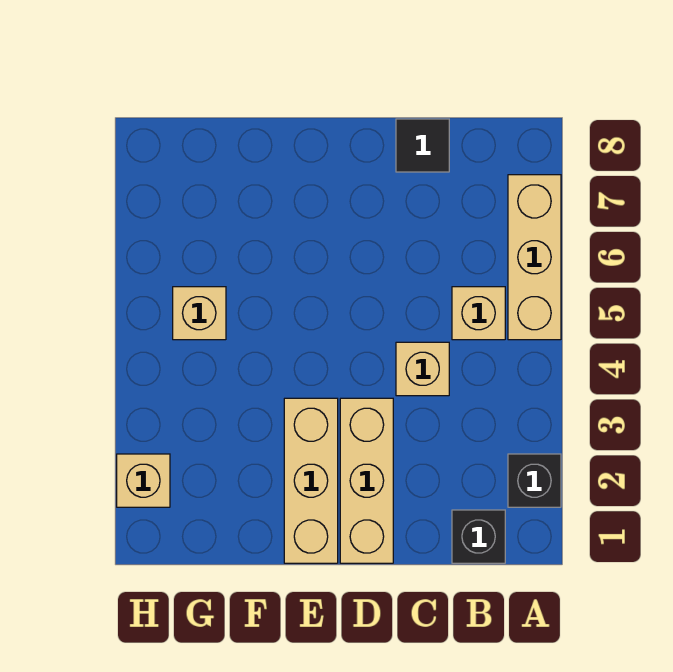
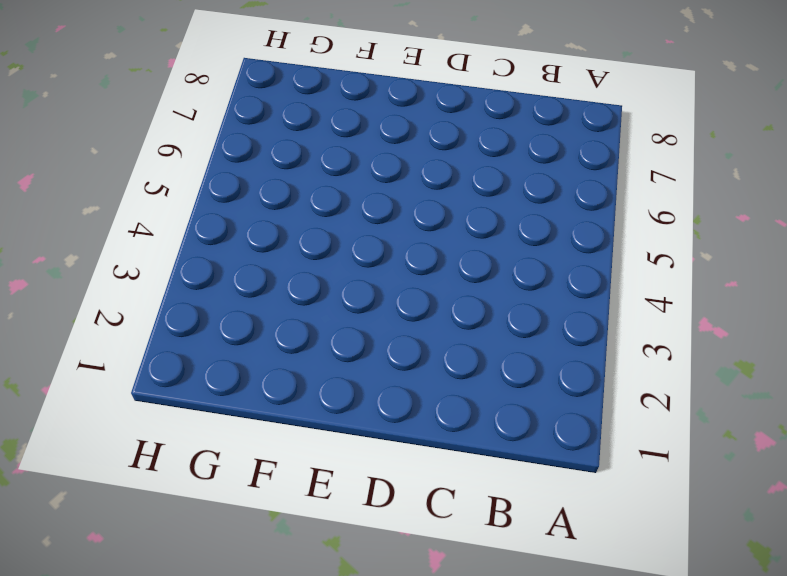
none -> black 1x1 brick [508,454,561,507]
none -> tan 1x3 brick [508,175,561,340]

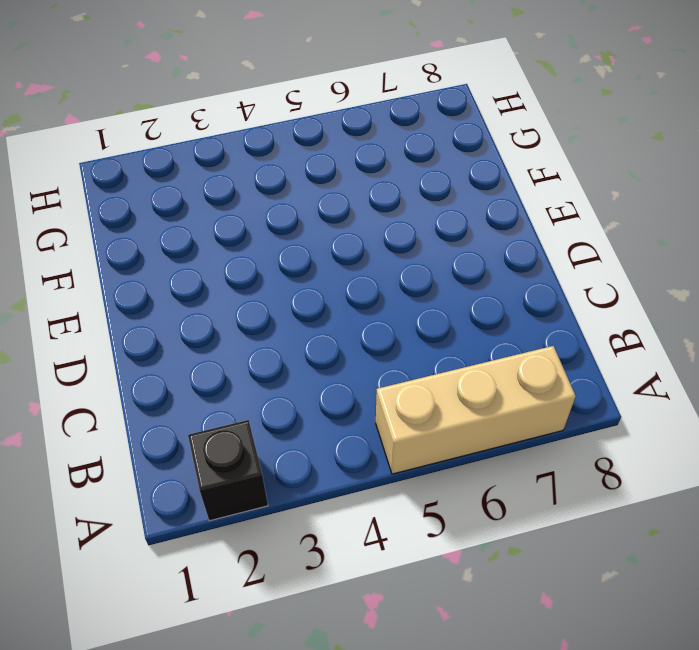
none -> black 1x1 brick [452,510,505,563]
none -> tan 1x1 brick [452,287,505,340]

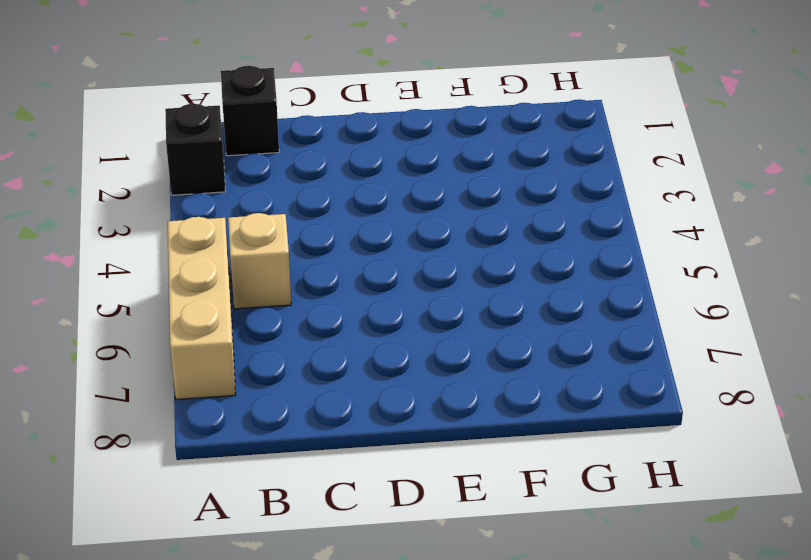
none -> tan 1x1 brick [396,342,449,396]
none -> black 1x1 tile [396,119,449,172]

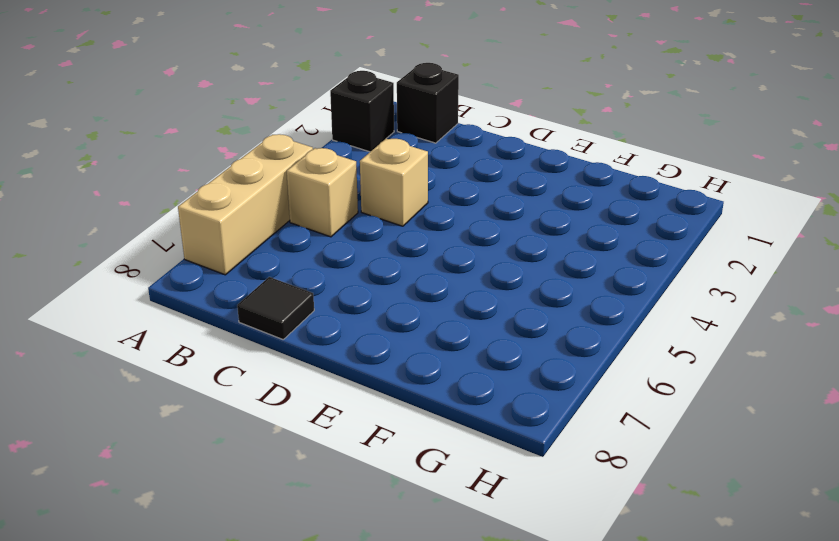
none -> tan 1x3 brick [340,398,393,563]
none -> tan 1x3 brick [284,398,338,563]

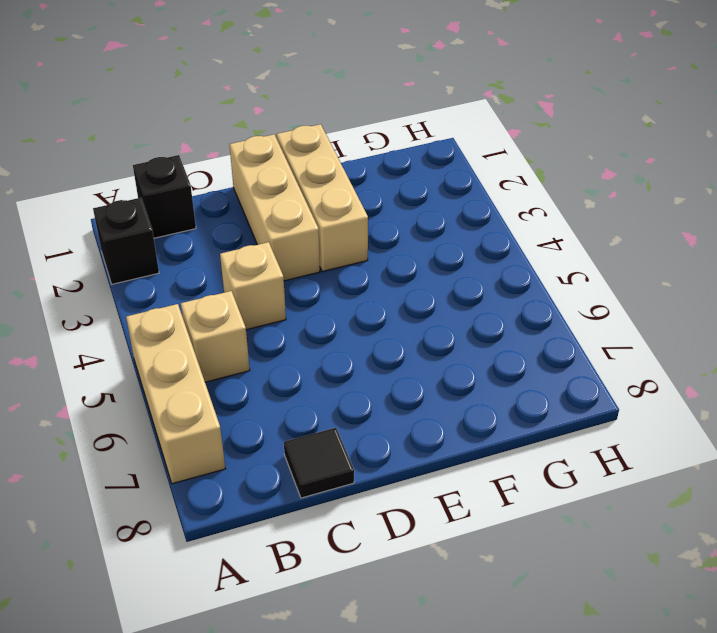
none -> tan 1x1 brick [173,287,226,340]
none -> tan 1x1 brick [117,454,170,507]

